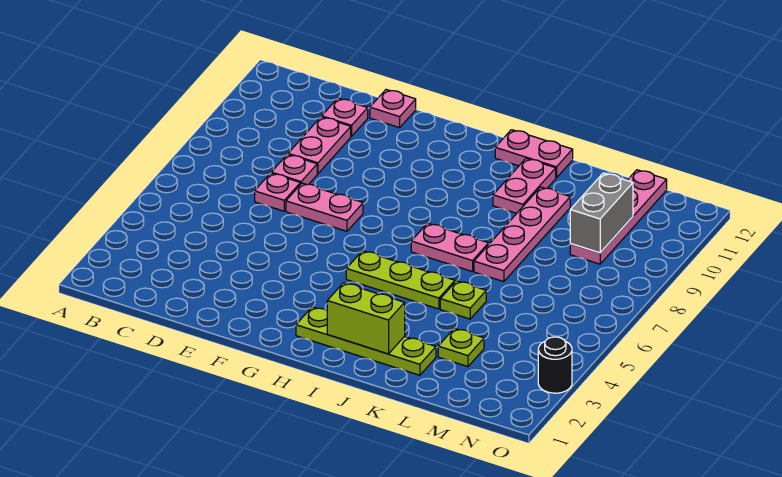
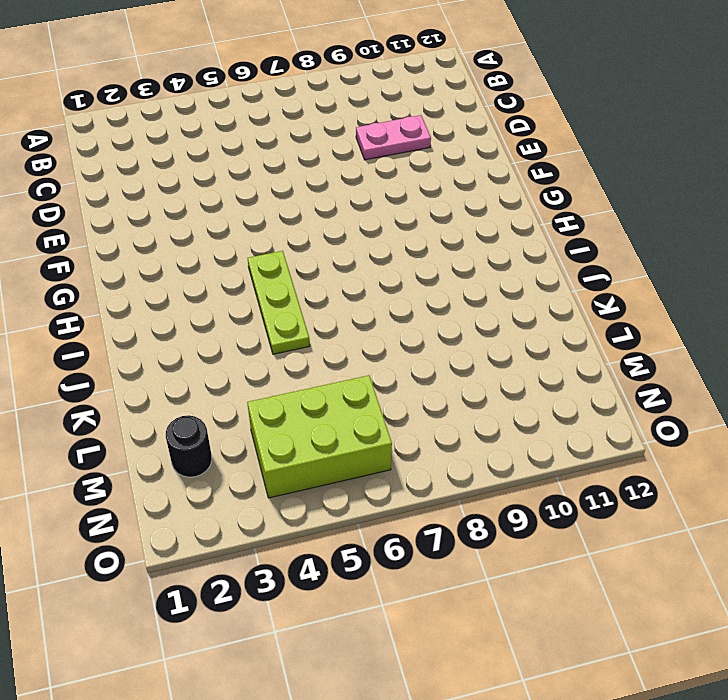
black 1x1 round brick [166,415,212,477] -> black 1x1 round brick moved to [538,337,572,393]
lime 2x3 brick [247,375,392,498] -> none
none -> pink 1x1 plate [255,173,300,211]
none -> pink 1x1 plate [271,154,317,185]
none -> pink 1x1 plate [322,98,368,136]

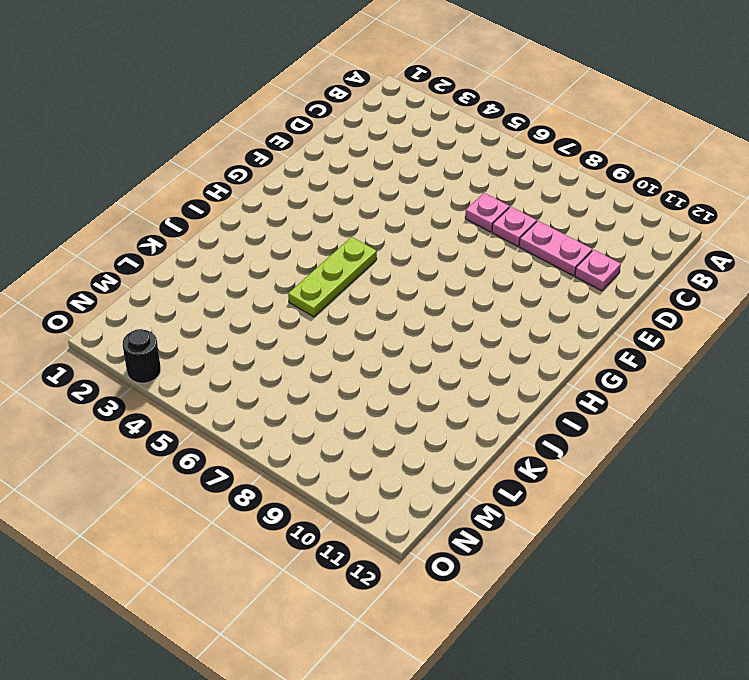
none -> pink 1x2 plate [286,183,363,231]
none -> pink 1x1 plate [370,90,416,128]
none -> lime 1x4 plate [296,307,436,375]

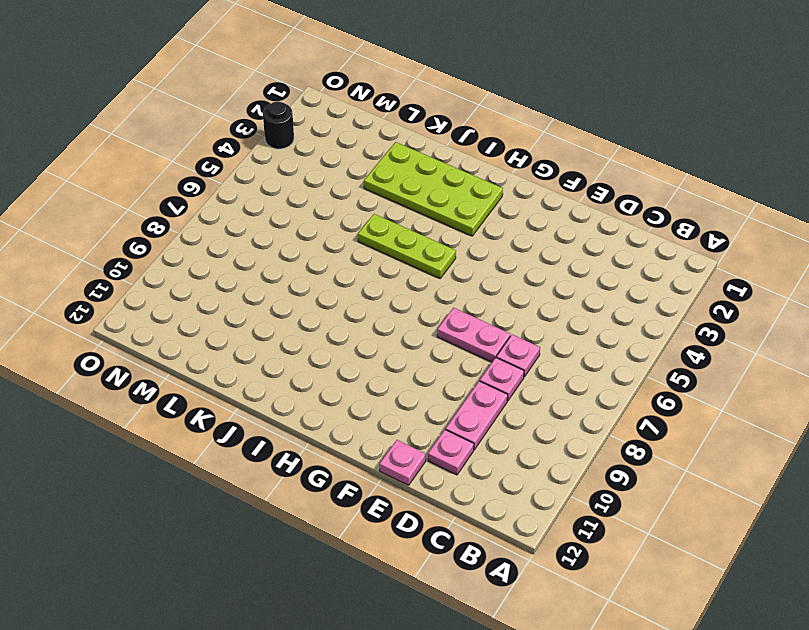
lime 2x4 plate [364,142,503,236] -> lime 1x4 plate [296,307,436,375]
none -> pink 1x2 plate [411,223,489,272]
none -> pink 1x2 plate [495,130,573,178]
none -> pink 1x2 plate [493,158,556,213]

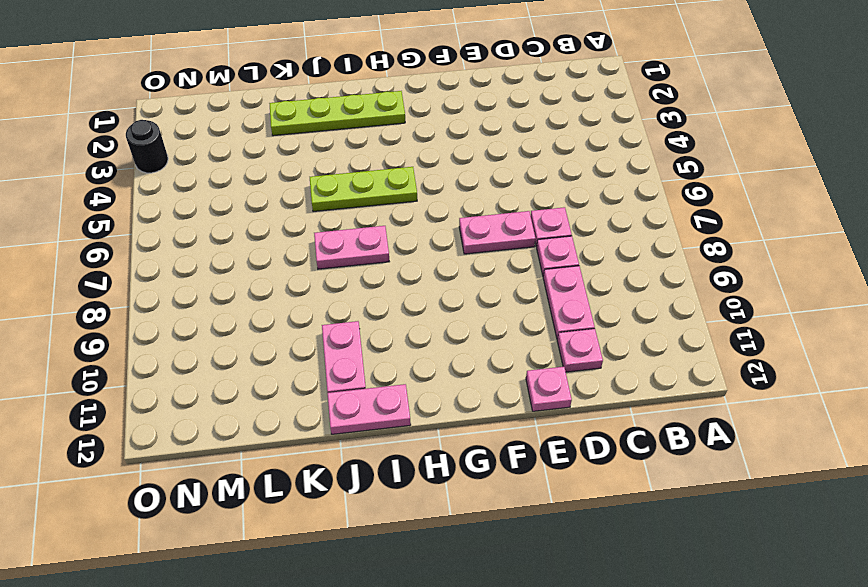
none -> lime 1x1 plate [440,281,486,319]
none -> pink 1x4 plate [474,187,570,282]
none -> lime 1x1 plate [438,328,484,367]

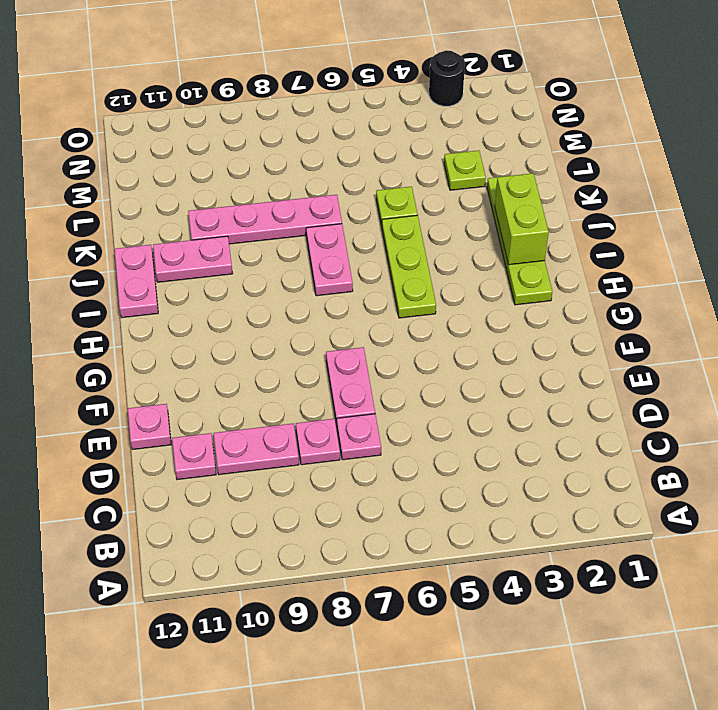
none -> pink 1x4 plate [570,170,667,264]
none -> grey 1x2 brick [570,173,633,253]

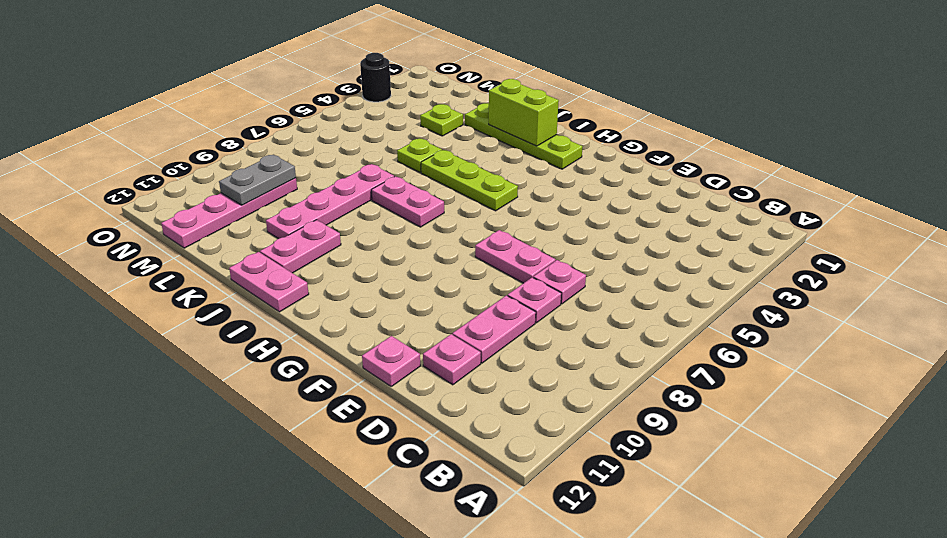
grey 1x2 plate [219,154,296,205] -> grey 1x2 brick [570,173,633,253]

